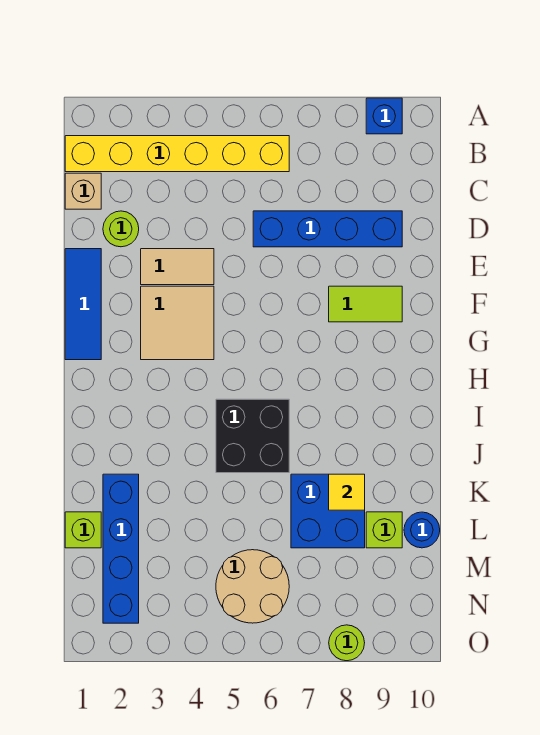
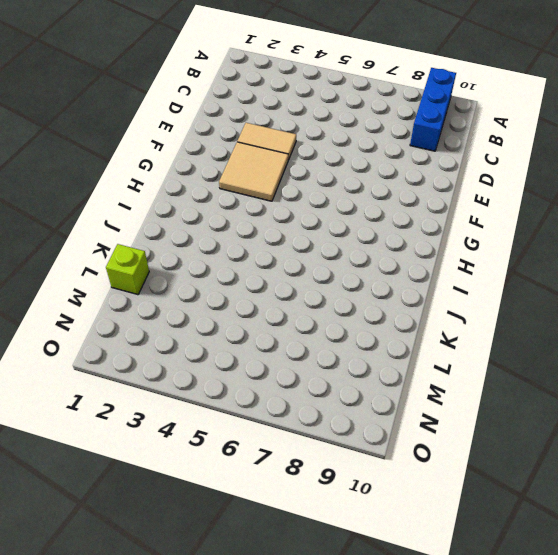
blue 1x3 brick [410,68,456,151] -> blue 1x1 brick [366,98,402,134]
none -> yellow 1x6 brick [65,136,289,172]
none -> tan 1x1 brick [65,173,101,209]
none -> lime 1x1 round brick [103,211,139,247]

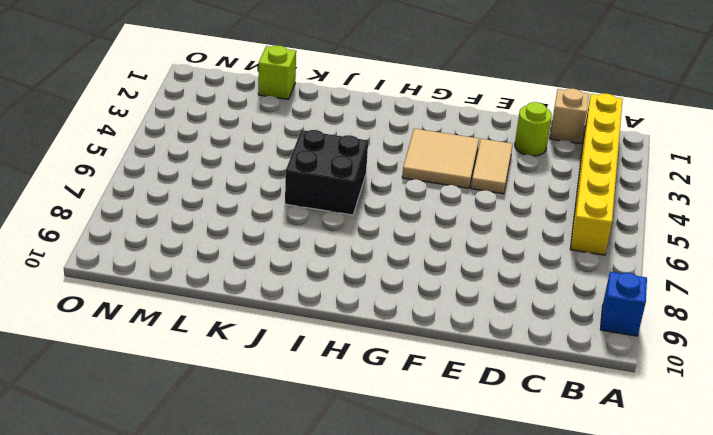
none -> blue 1x4 brick [253,211,402,247]
none -> blue 1x3 tile [65,249,101,360]
none -> lime 1x2 tile [329,286,402,322]

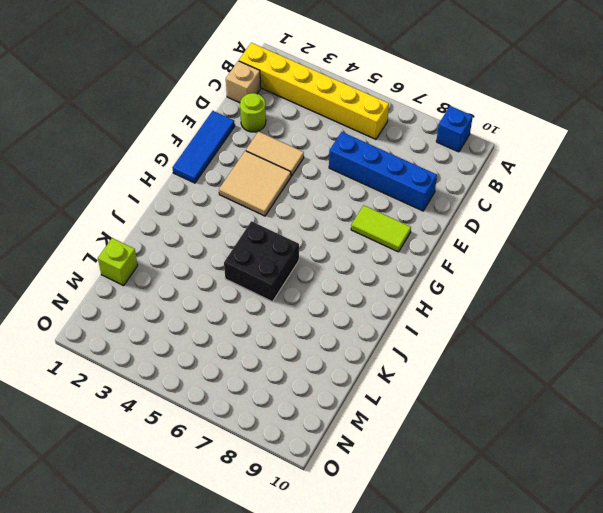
none -> blue 1x4 brick [103,474,139,623]
none -> blue 2x2 brick [291,474,365,548]
none -> lime 1x1 brick [366,512,402,548]

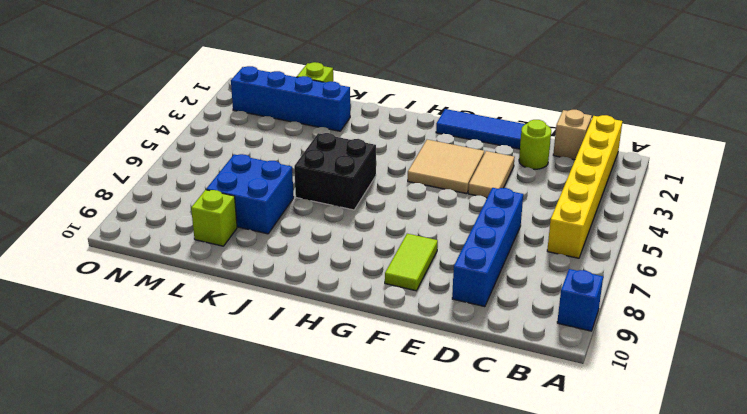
none -> blue 1x1 round brick [404,512,440,548]
none -> tan 2x2 round brick [216,550,289,623]
none -> lime 1x1 round brick [329,625,365,661]

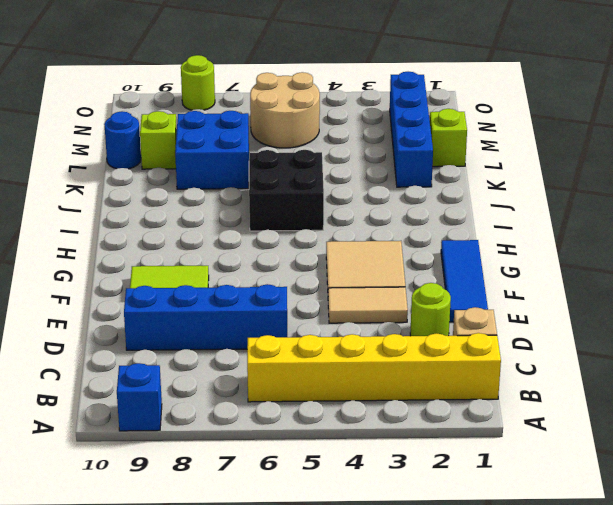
none -> yellow 1x1 tile [329,474,365,510]

